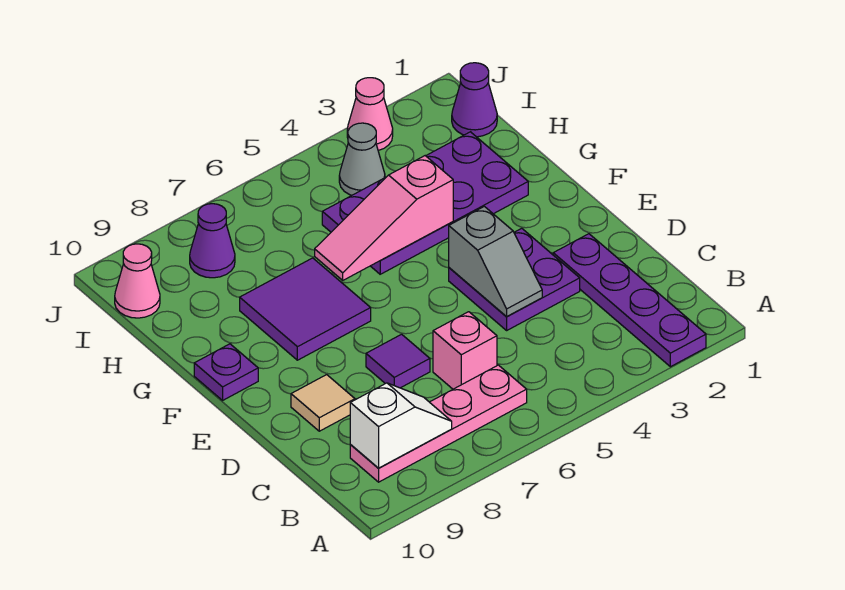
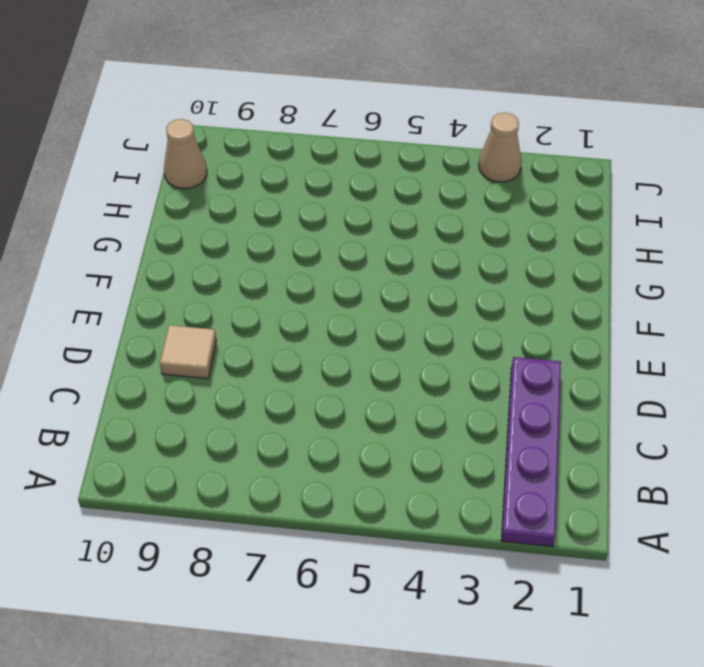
tan 1x1 cone [164,119,207,189] -> pink 1x1 cone [115,244,160,318]
tan 1x1 cone [479,113,522,182] -> pink 1x1 cone [347,78,393,151]
none -> pink 1x4 plate [350,365,527,482]
none -> pink 1x1 brick [433,312,497,389]
none -> purple 2x2 plate [449,228,580,330]

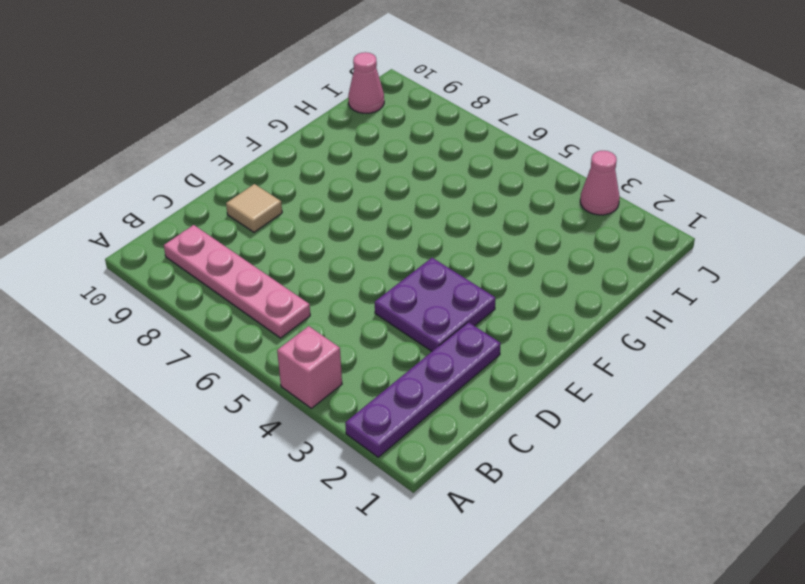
pink 1x1 brick [277,326,342,408] -> pink 1x1 brick moved to [433,312,497,389]
none -> purple 1x1 tile [366,334,430,388]
none -> purple 2x2 tile [240,258,371,360]
none -> purple 1x1 plate [194,344,258,400]

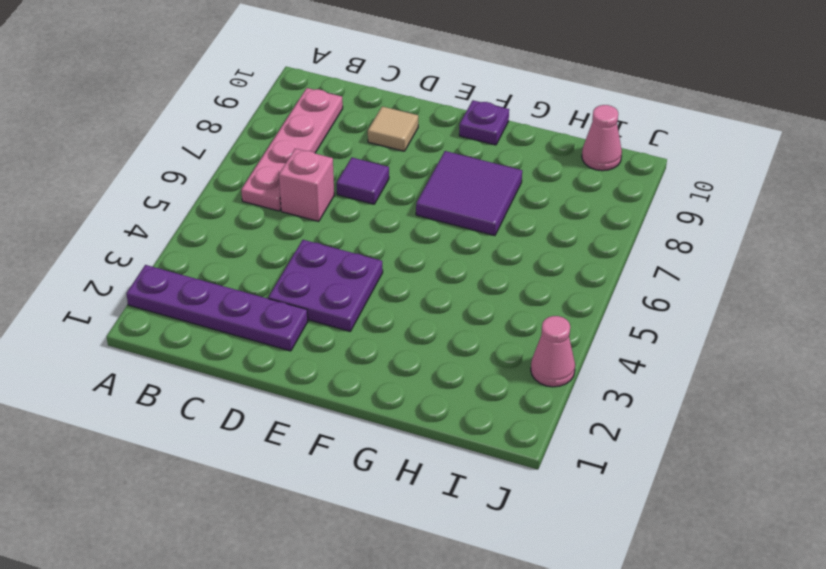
none -> purple 2x4 plate [322,132,528,274]
none -> purple 1x1 cone [452,63,497,137]
none -> grey 1x1 cone [339,123,385,195]

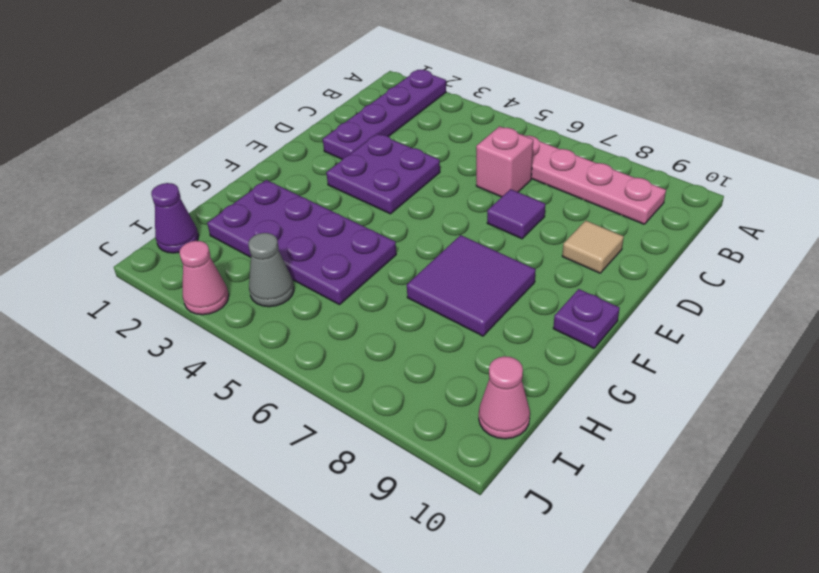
none -> purple 1x1 cone [190,204,235,278]
none -> white 1x2 slope [350,383,452,468]
none -> grey 1x2 slope [449,206,542,316]

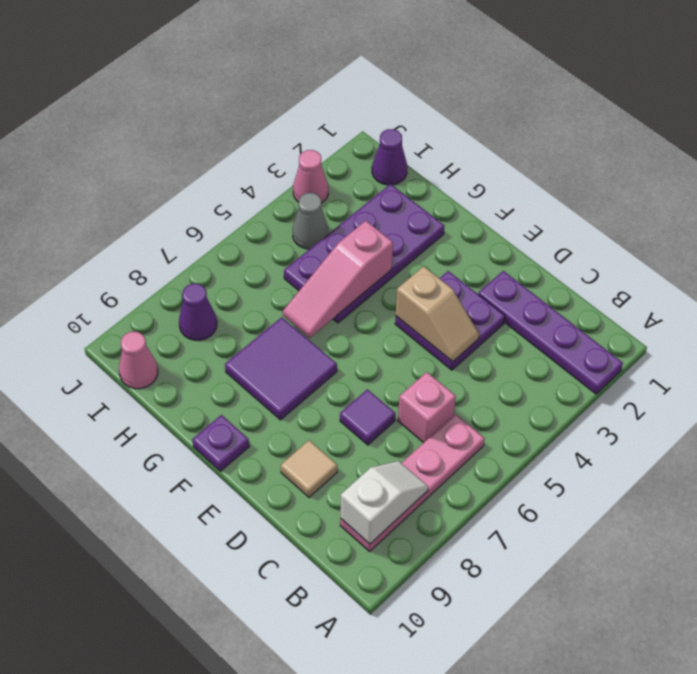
tan 1x2 slope [396,266,479,362] -> grey 1x2 slope [449,206,542,316]

